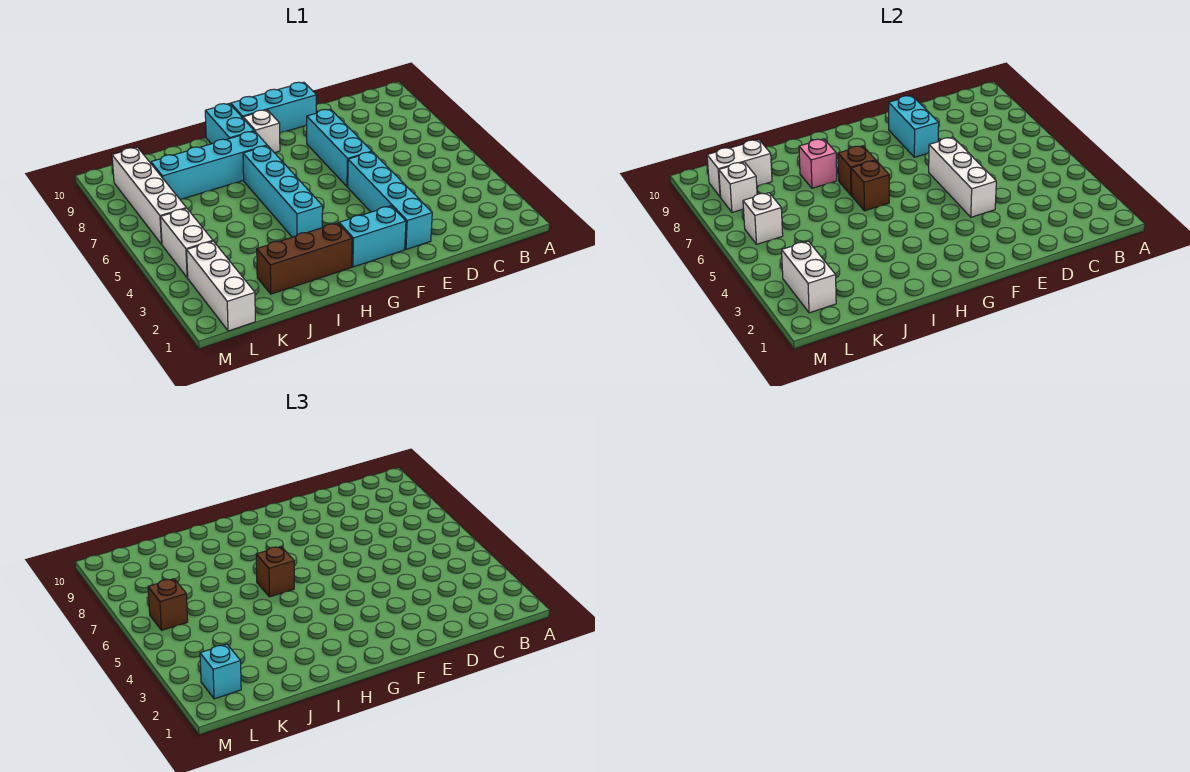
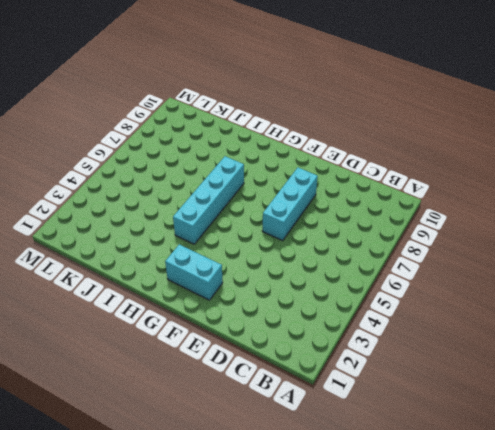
none -> cyan 1x4 brick [348,152,432,249]
none -> cyan 1x3 brick [231,82,317,133]
none -> white 1x1 brick [243,110,280,153]

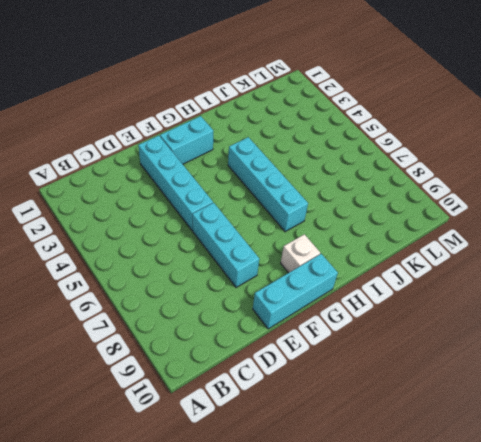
none -> brown 1x3 brick [257,223,352,294]
none -> cyan 1x4 brick [151,131,267,199]
none -> cyan 1x2 brick [205,103,254,144]

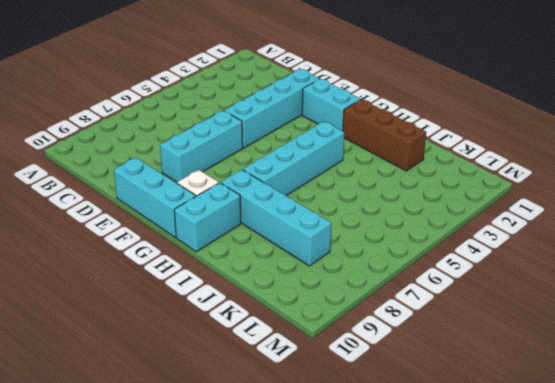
none -> white 1x3 brick [187,241,255,331]
none -> white 1x2 brick [161,208,213,278]
none -> white 1x4 brick [112,147,186,244]

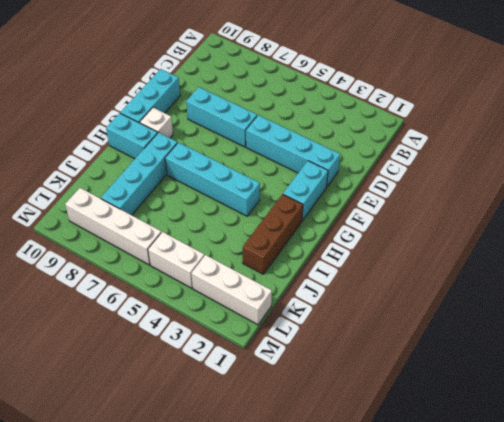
none -> white 1x3 brick [929,137,996,217]
none -> cyan 1x2 brick [889,96,939,157]
none -> brown 1x1 brick [851,161,889,211]

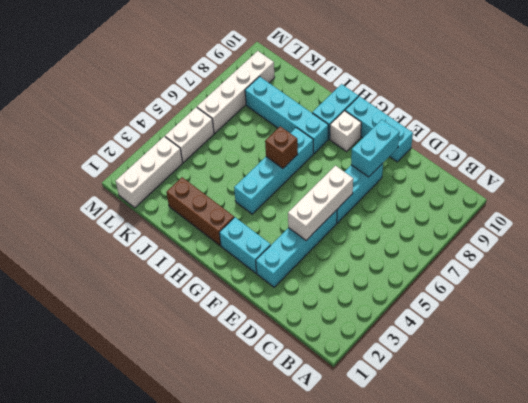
none -> brown 1x1 brick [838,146,876,195]
none -> pink 1x1 brick [799,139,837,188]
none -> white 1x2 brick [707,140,772,197]

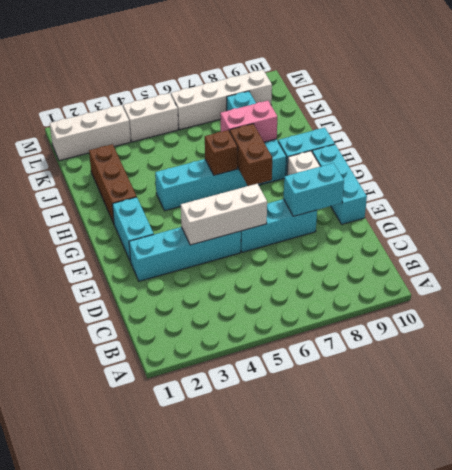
brown 1x2 brick [230,124,272,186] -> brown 1x1 brick [838,146,876,195]
pink 1x2 brick [220,101,277,142] -> pink 1x1 brick [799,139,837,188]
none -> white 1x2 brick [707,140,772,197]
none -> white 1x2 brick [782,241,836,313]
none -> white 1x1 brick [743,193,783,244]

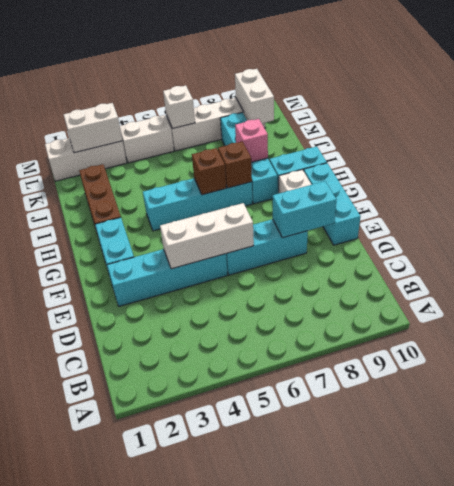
none -> white 1x1 brick [719,162,757,212]
none -> brown 1x1 brick [256,547,294,597]
none -> cyan 1x1 brick [200,644,241,699]

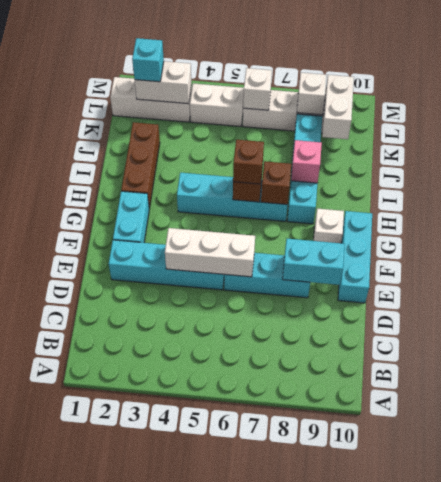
none -> cyan 1x2 brick [205,103,254,144]
none -> brown 1x1 brick [148,579,188,630]

